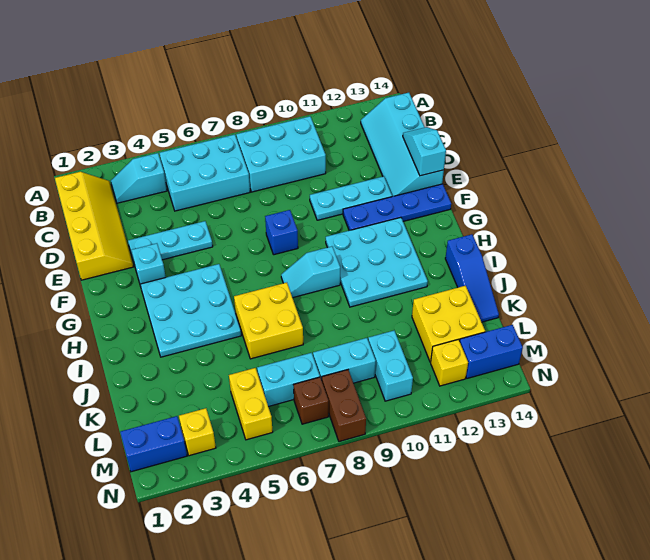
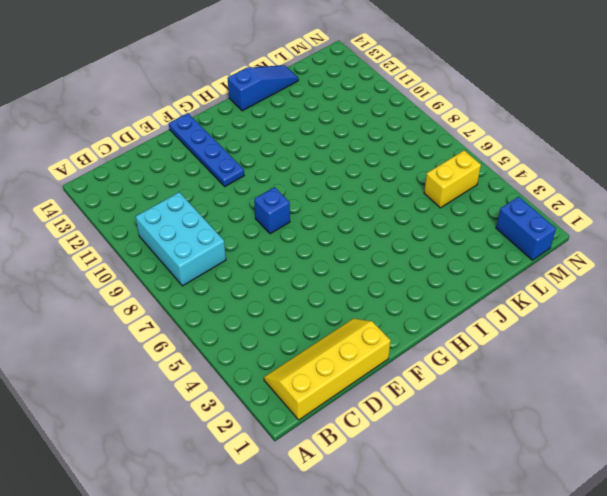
none -> cyan 1x2 slope [111,153,167,203]
none -> cyan 2x3 brick [160,134,250,211]
none -> cyan 2x4 slope [361,93,444,196]

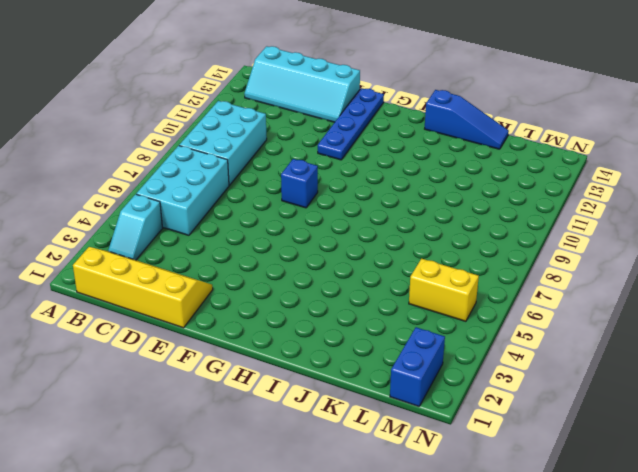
none -> cyan 1x3 plate [128,221,213,262]
none -> cyan 1x3 plate [310,176,392,220]
none -> cyan 1x1 brick [132,243,166,284]

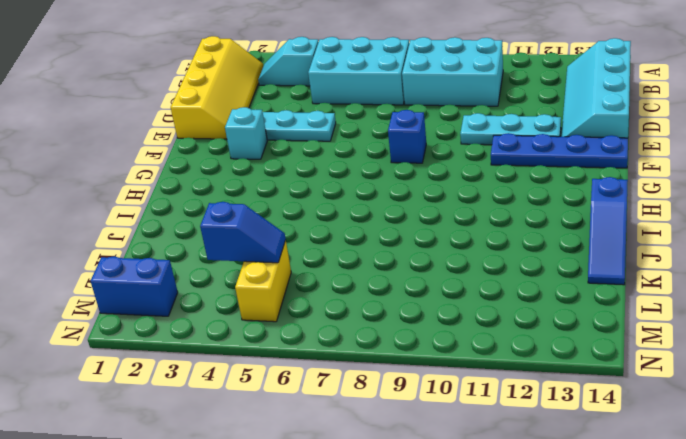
blue 1x2 slope [200,202,286,263] -> none
none -> cyan 3x3 plate [140,264,241,357]
none -> cyan 3x3 plate [326,217,428,307]
none -> cyan 1x2 slope [281,246,340,298]

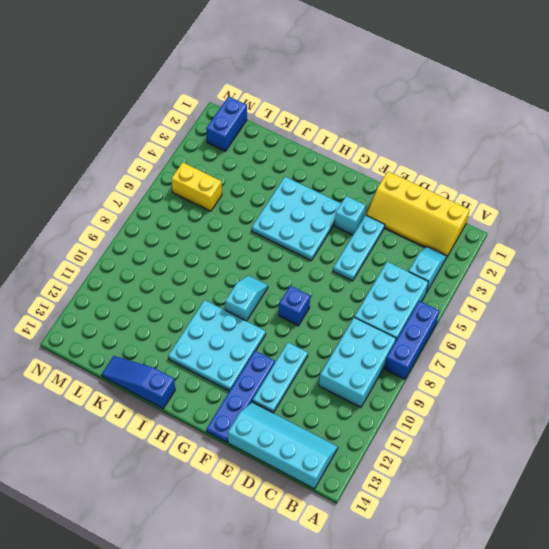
blue 1x3 brick [385,301,439,379] -> none
none -> yellow 2x2 brick [234,283,303,359]
none -> yellow 2x2 brick [412,286,485,362]
none -> cyan 1x2 brick [257,353,320,407]

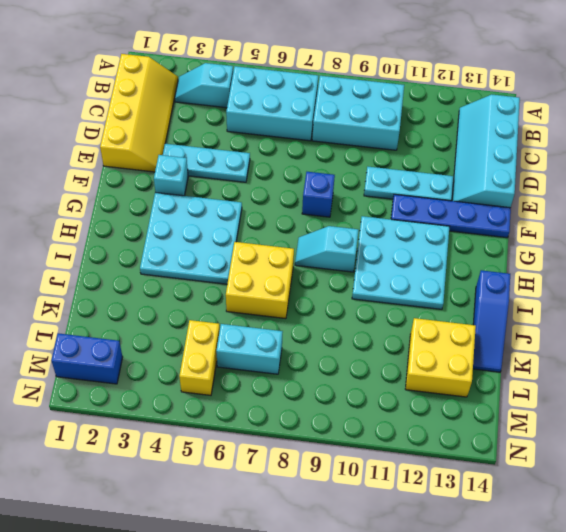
none -> cyan 1x2 brick [313,338,376,383]
none -> cyan 1x2 brick [368,330,413,401]
none -> yellow 1x1 brick [179,408,216,456]

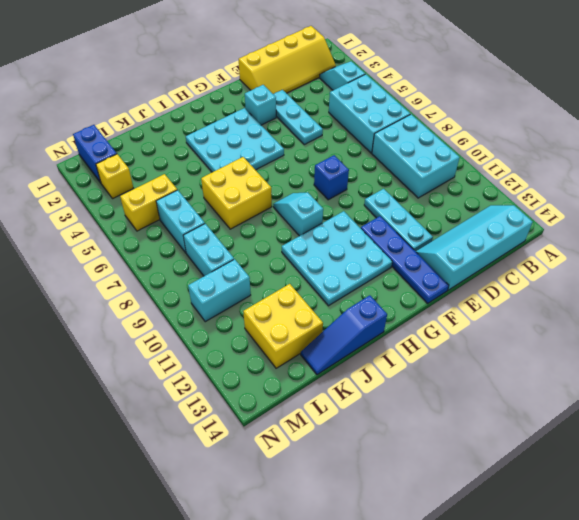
none -> brown 1x1 brick [294,377,329,424]
none -> brown 1x2 brick [322,370,366,442]
none -> yellow 1x1 brick [431,339,468,386]

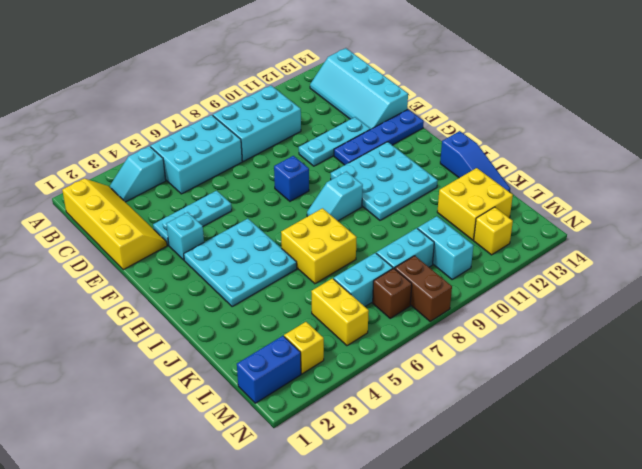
none -> blue 1x2 brick [460,325,523,378]
none -> cyan 1x2 slope [403,127,446,176]

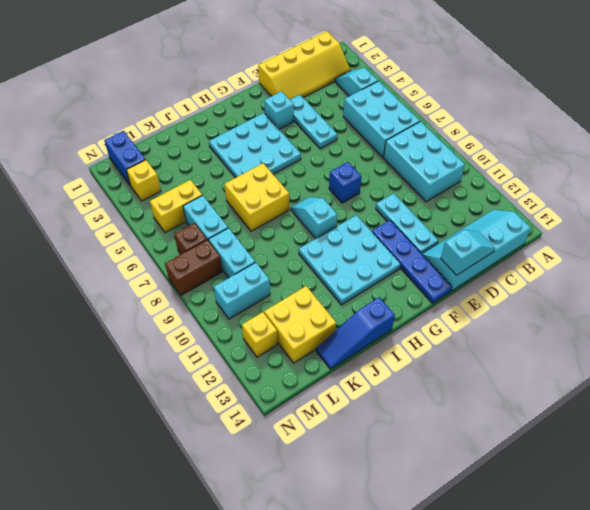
none -> blue 1x2 brick [460,325,523,378]

